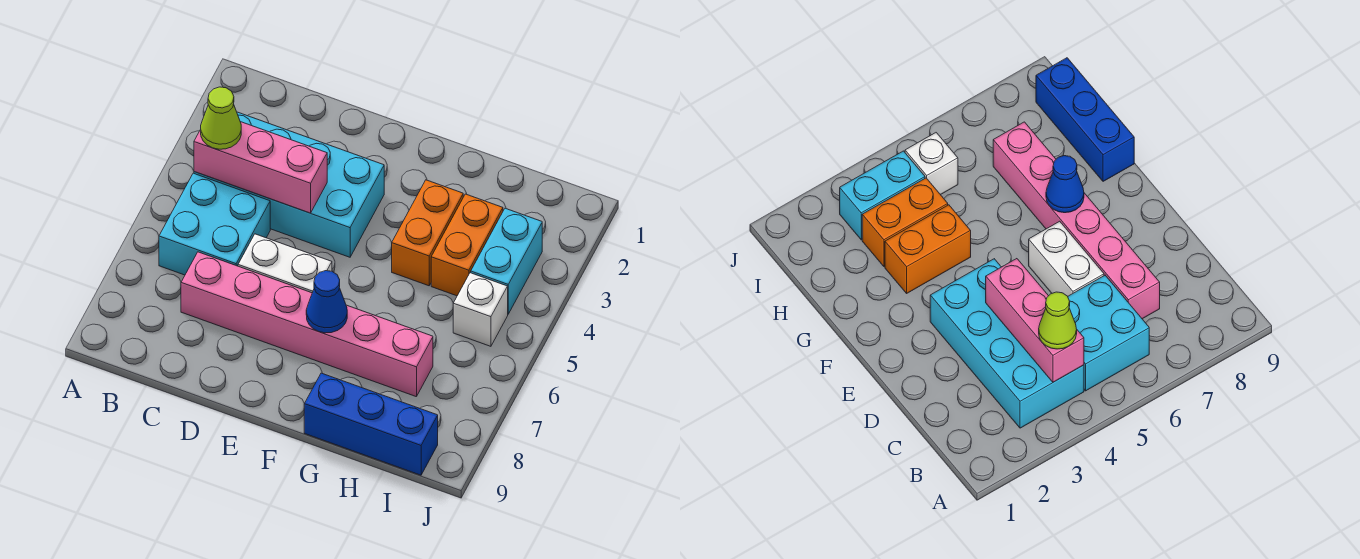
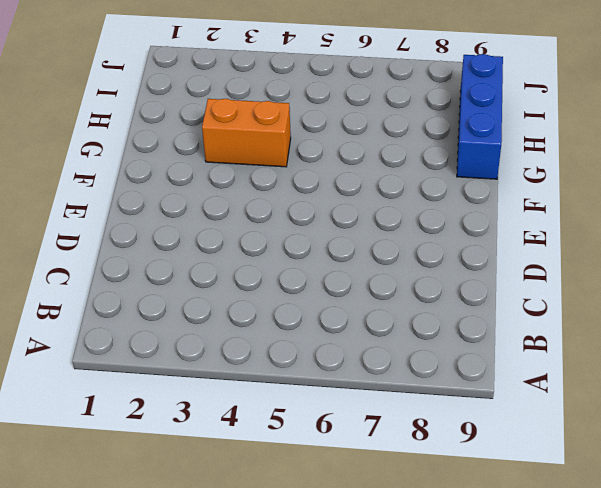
none -> cyan 2x4 brick [194,112,384,257]
none -> cyan 2x2 brick [159,173,270,275]
none -> pink 1x6 brick [181,252,433,397]

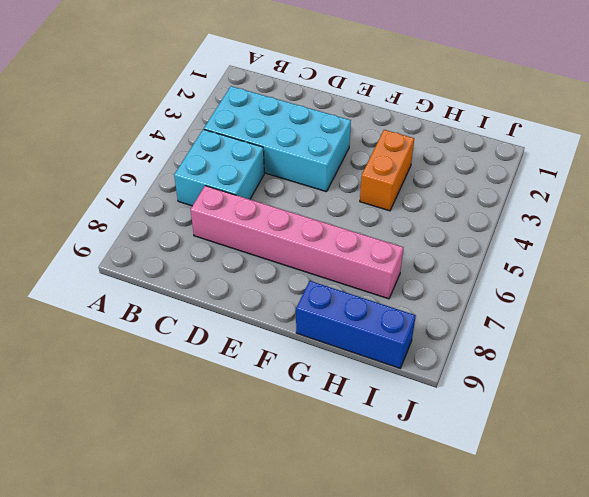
none -> white 1x2 brick [238,234,332,293]
none -> orange 1x2 brick [431,194,503,296]
none -> cyan 1x2 brick [471,208,542,314]

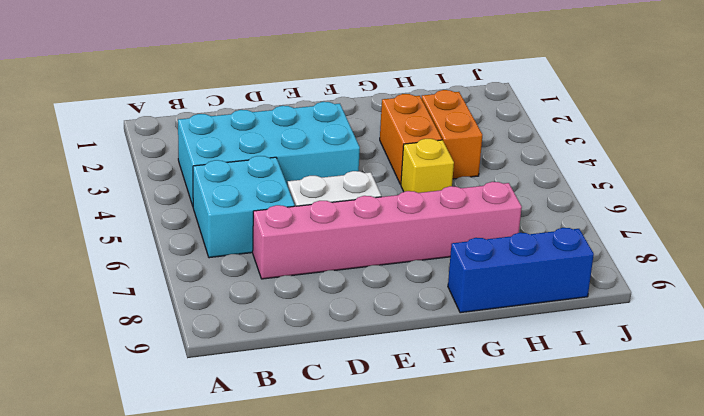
yellow 1x1 brick [401,139,454,193] -> none
none -> cyan 1x2 brick [471,208,542,314]
none -> white 1x1 brick [453,273,508,346]
none -> pink 1x3 brick [194,122,327,213]

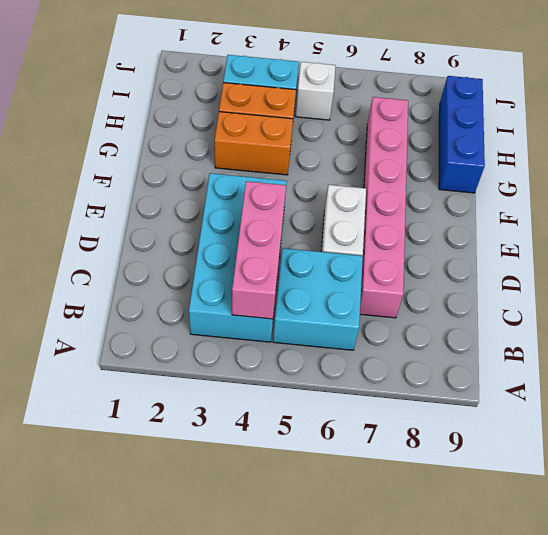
none -> blue 1x1 cone [306,271,347,333]
none -> lime 1x1 cone [201,87,241,149]

